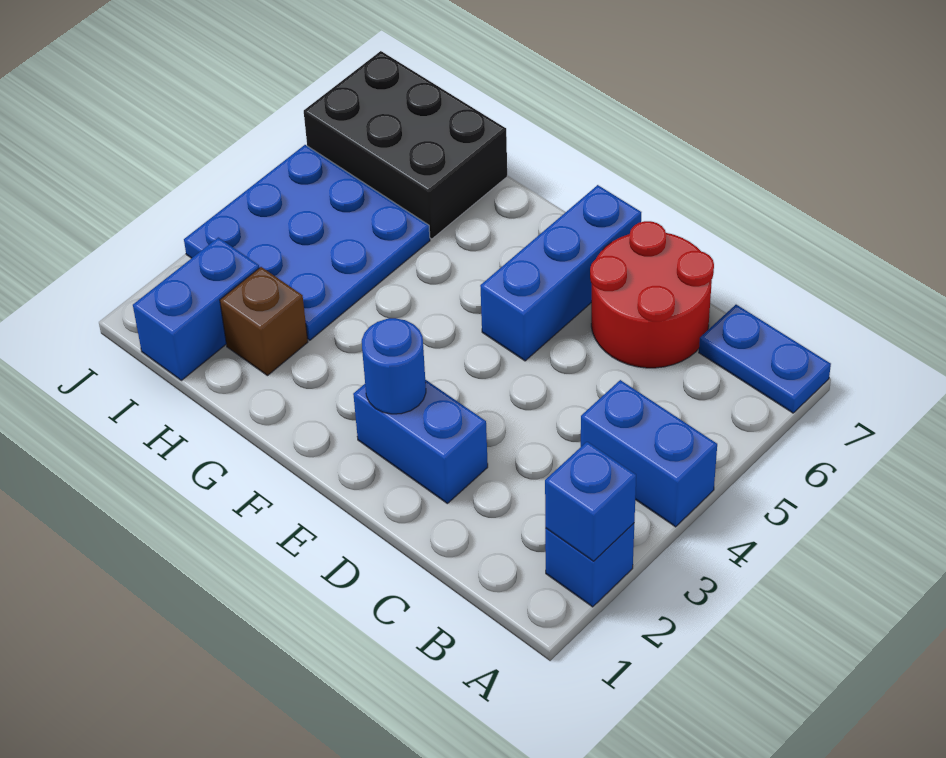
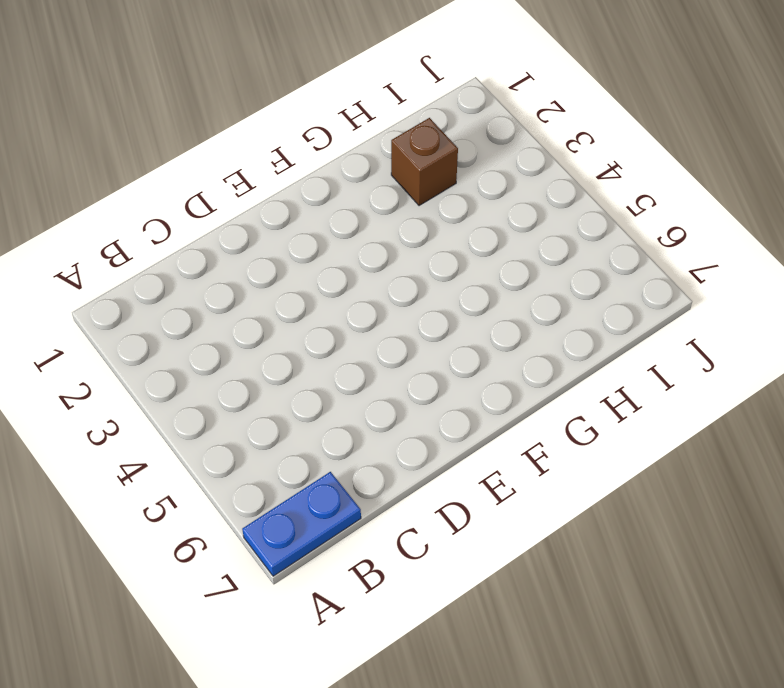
none -> blue 1x1 brick [545,523,634,607]
none -> blue 1x2 brick [581,380,717,527]
none -> red 2x2 round brick [590,221,714,368]

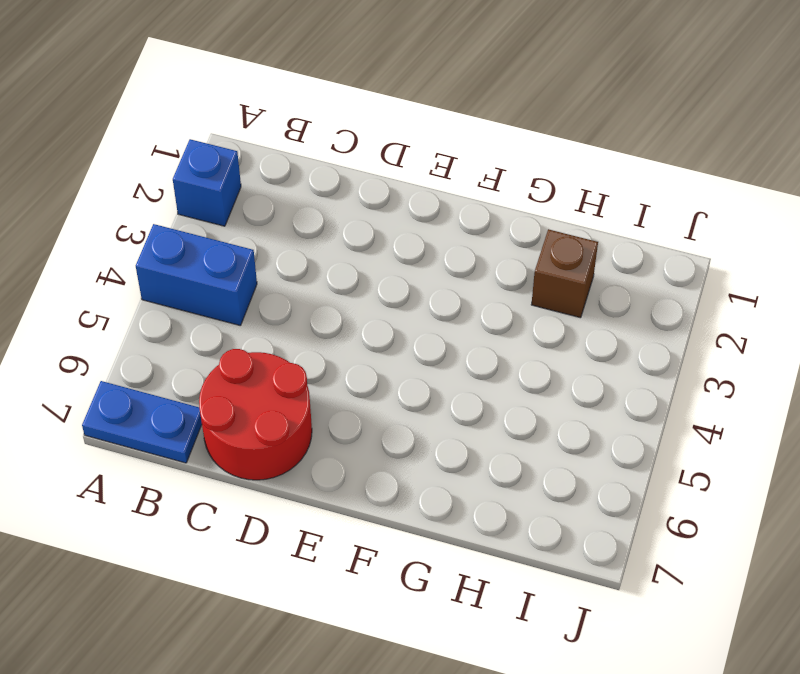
none -> blue 1x2 brick [353,380,488,503]
none -> blue 1x3 brick [480,185,641,361]
none -> blue 3x3 plate [184,145,430,340]

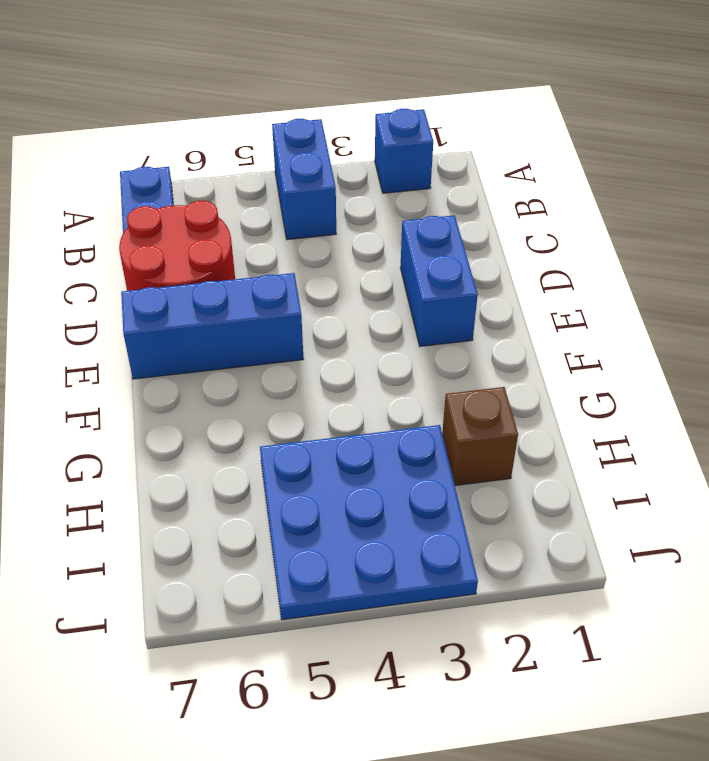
none -> black 2x3 brick [304,51,507,239]
none -> blue 1x2 brick [133,237,259,380]
none -> blue 1x1 brick [545,442,636,561]

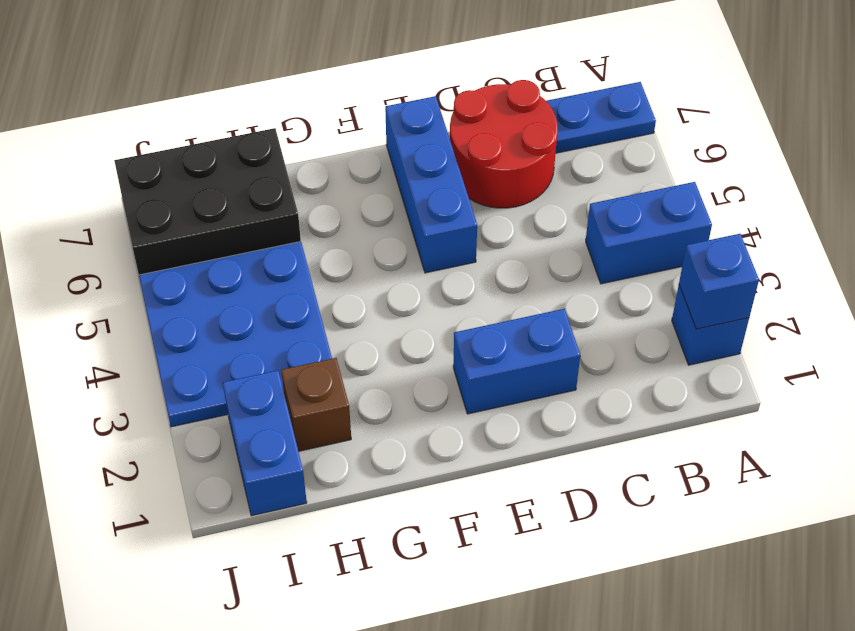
none -> blue 1x1 round brick [362,318,426,414]

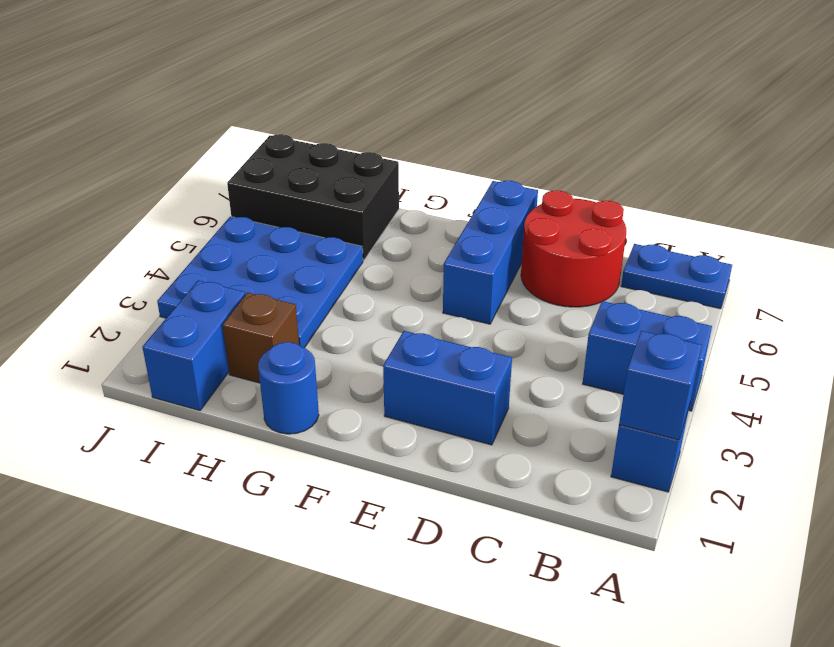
blue 1x1 round brick [258,342,319,434] -> blue 1x1 round brick moved to [362,318,426,414]

